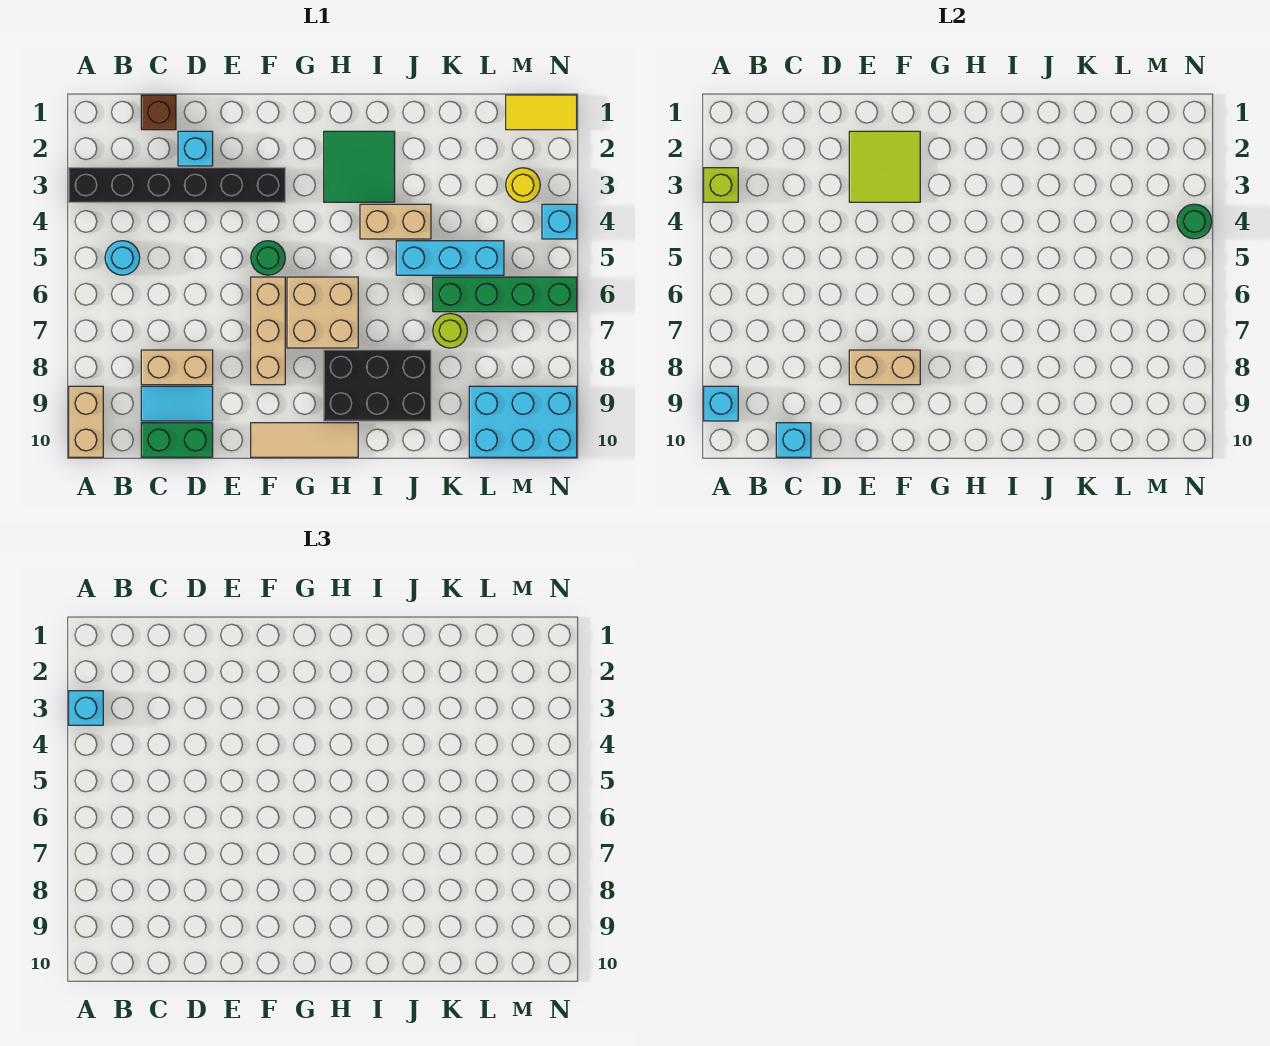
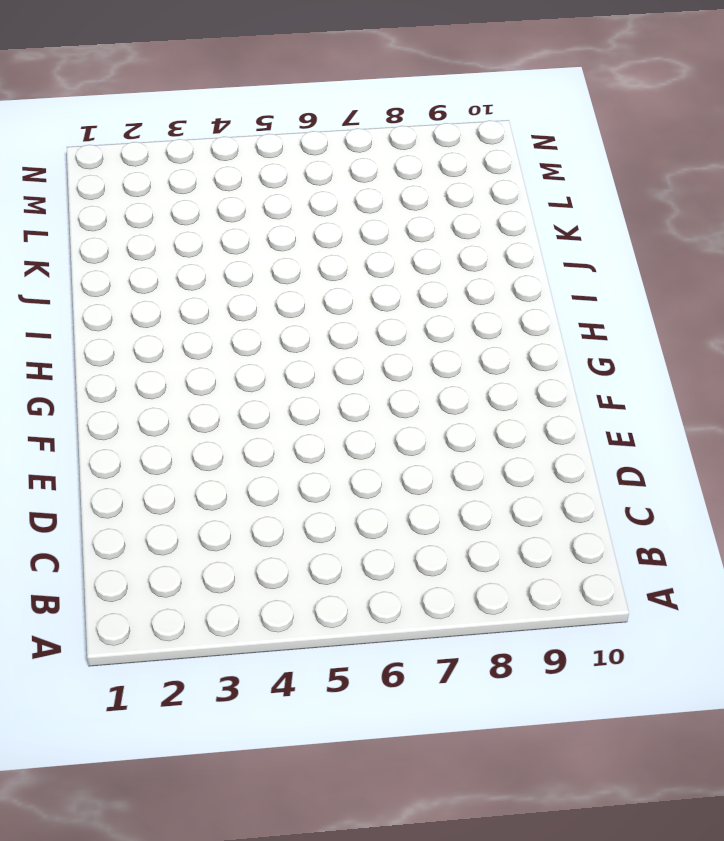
none -> black 1x6 brick [69,168,285,202]
none -> tan 1x2 brick [69,386,103,457]
none -> cyan 1x1 round brick [105,241,140,275]

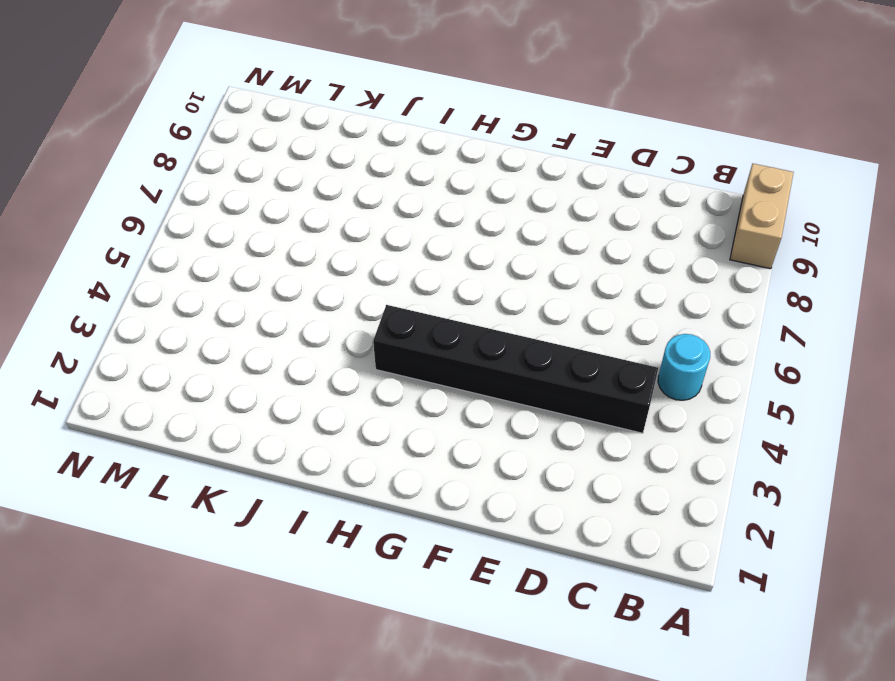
black 1x6 brick [373,305,658,433] -> black 1x6 brick moved to [69,168,285,202]
none -> brown 1x1 brick [141,95,176,130]
none -> tan 1x2 brick [141,350,213,385]
none -> cyan 1x2 tile [141,386,213,421]

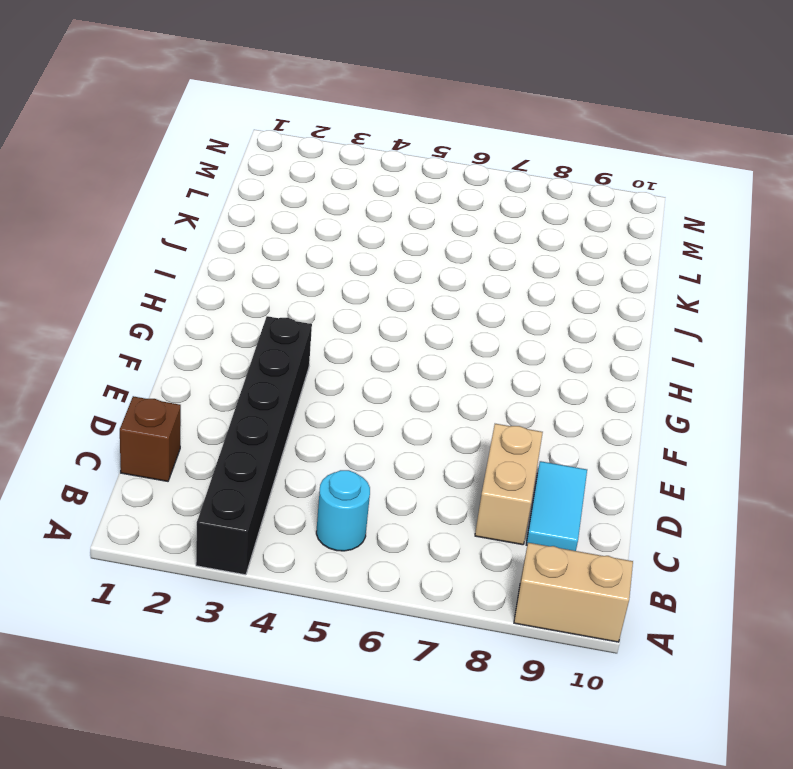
none -> green 1x2 brick [141,423,213,457]
none -> cyan 1x1 brick [178,131,213,166]
none -> green 1x1 round brick [251,241,285,275]

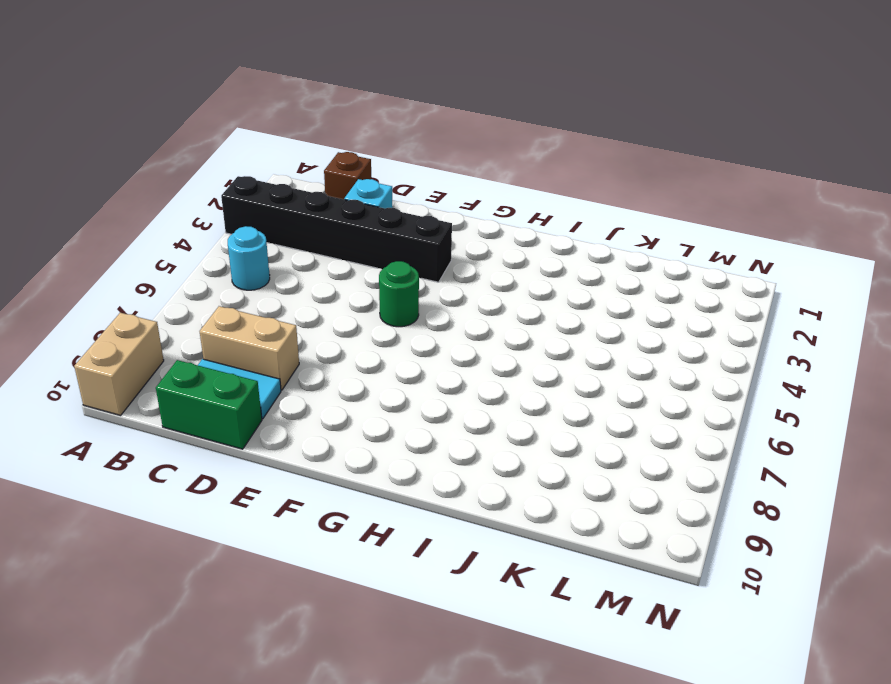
none -> tan 1x3 brick [251,277,285,385]
none -> tan 1x3 tile [251,423,358,457]
none -> tan 2x2 brick [287,277,358,348]

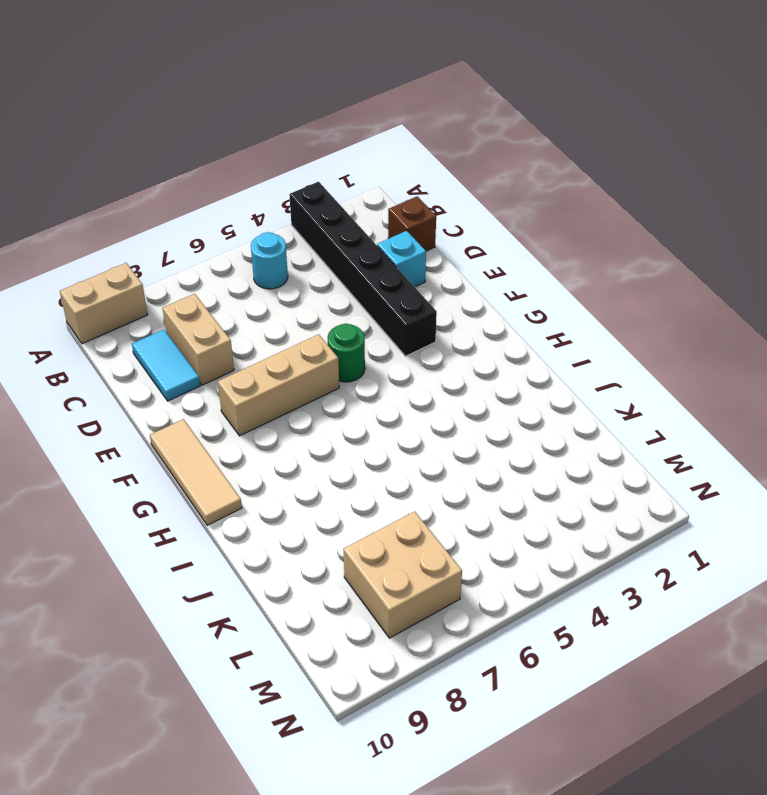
tan 2x2 brick [343,512,462,638] -> tan 2x2 brick moved to [287,277,358,348]
none -> green 1x2 brick [141,423,213,457]
none -> green 2x2 tile [324,131,395,202]
none -> black 2x3 brick [324,350,431,421]

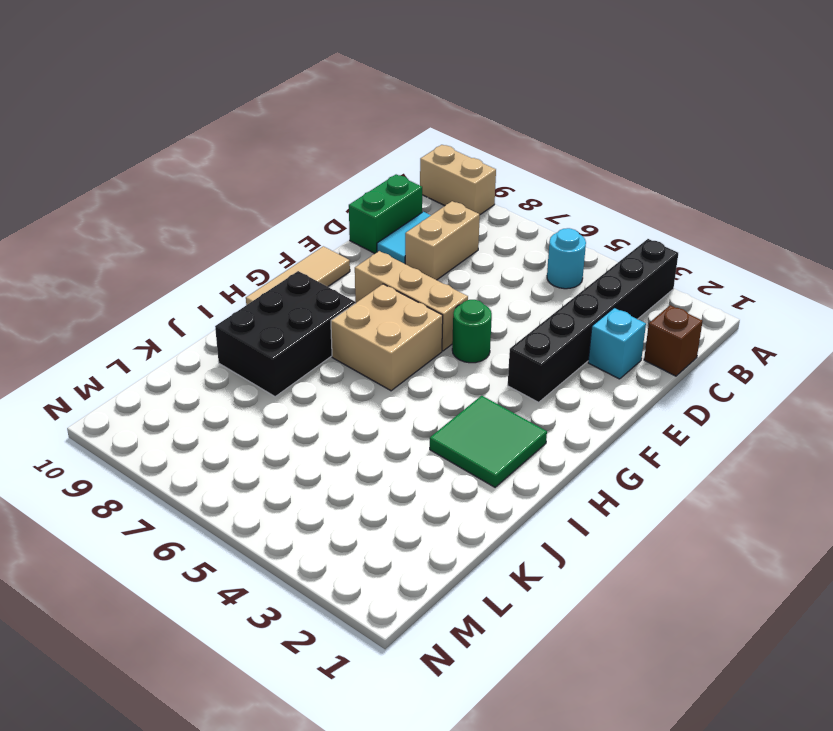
none -> tan 1x2 brick [360,204,431,239]
none -> cyan 1x3 brick [396,241,504,275]
none -> green 1x4 brick [433,277,577,312]

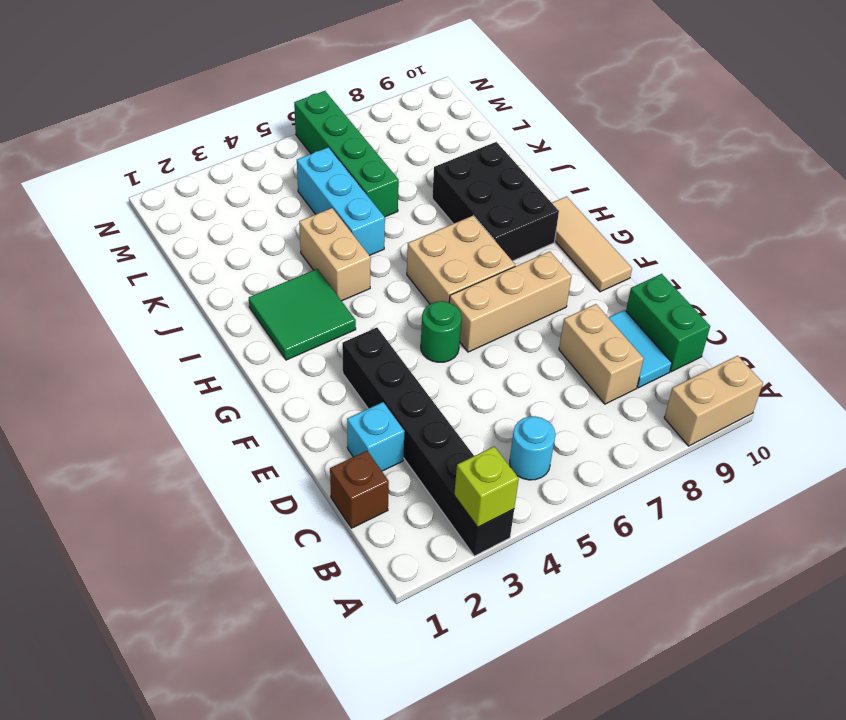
none -> lime 1x1 round brick [433,313,467,348]
none -> cyan 2x3 brick [469,386,577,457]
none -> yellow 1x2 tile [506,95,577,130]

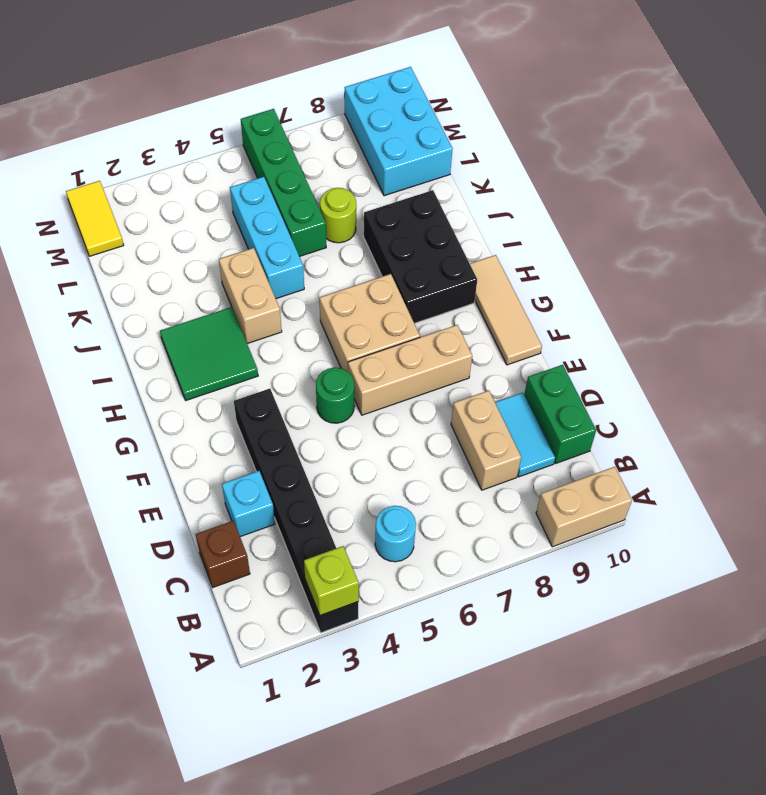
none -> yellow 1x1 round brick [506,168,540,202]
none -> cyan 1x1 brick [542,204,577,239]
none -> cyan 1x1 brick [704,386,738,421]

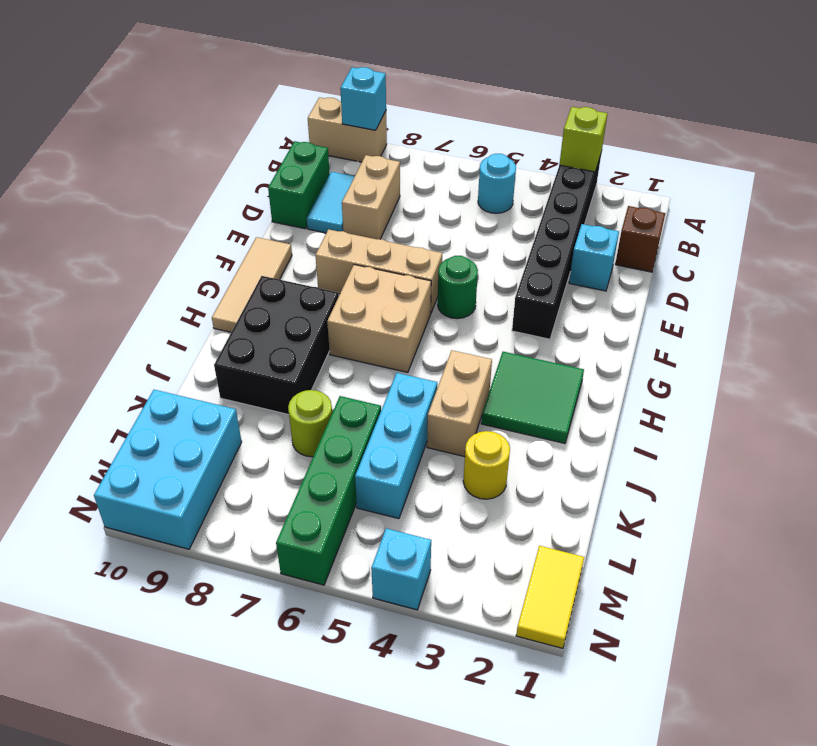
yellow 1x1 round brick [463,431,510,499] -> yellow 1x1 round brick moved to [506,168,540,202]
none -> cyan 1x1 brick [776,423,811,457]
none -> lime 2x2 tile [849,131,920,202]
none -> tan 1x2 brick [849,350,920,385]

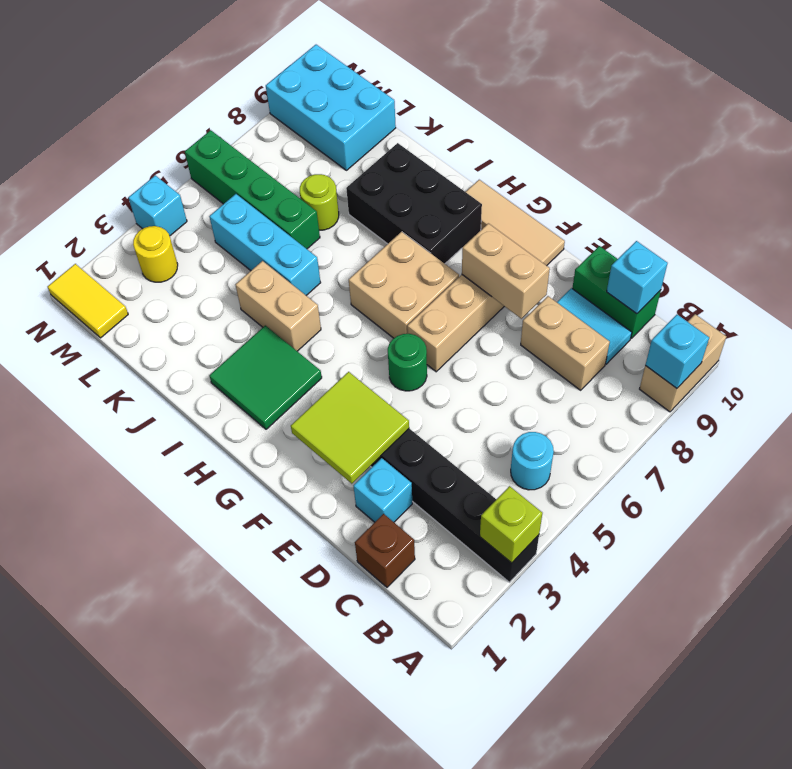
none -> green 1x1 round brick [1177,204,1212,239]
none -> cyan 1x1 brick [69,691,103,725]

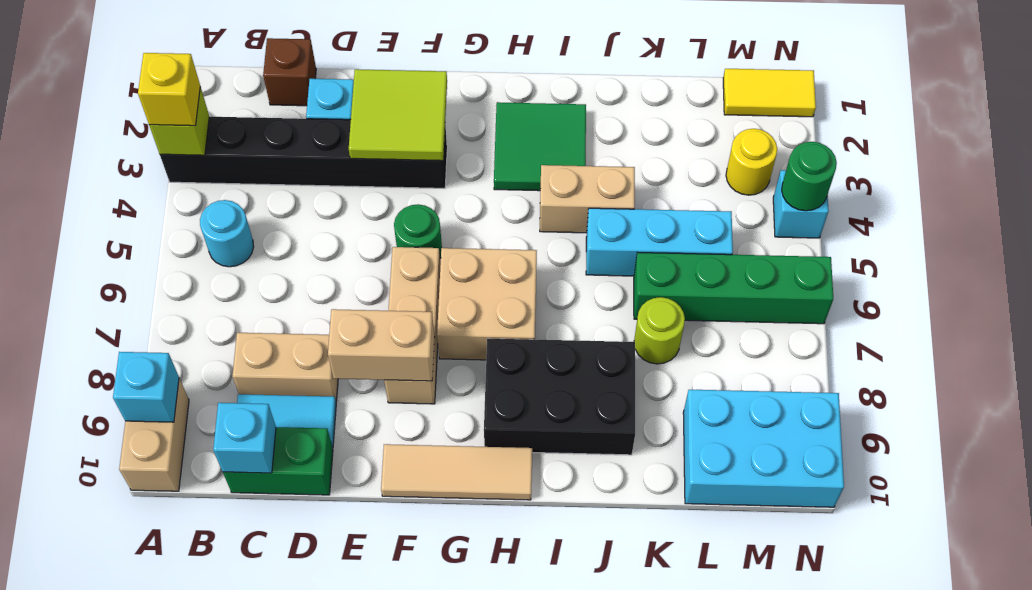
yellow 1x1 brick [138,53,200,126] -> cyan 1x1 brick [69,691,103,725]

